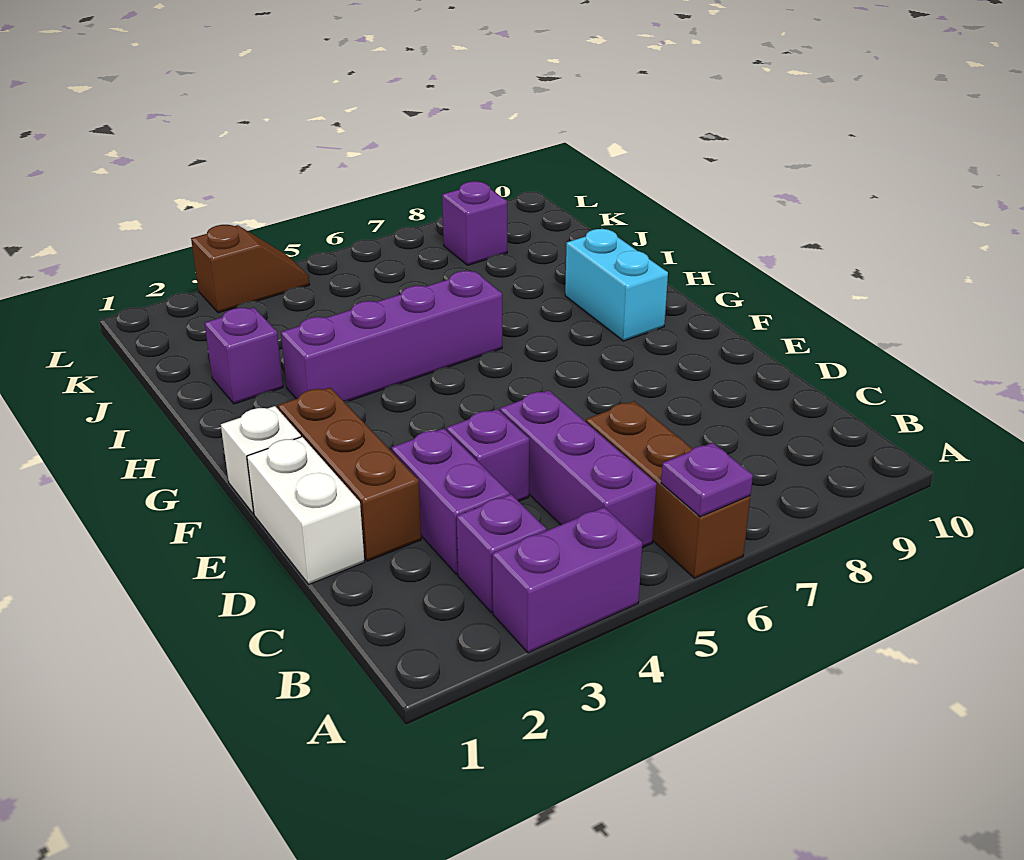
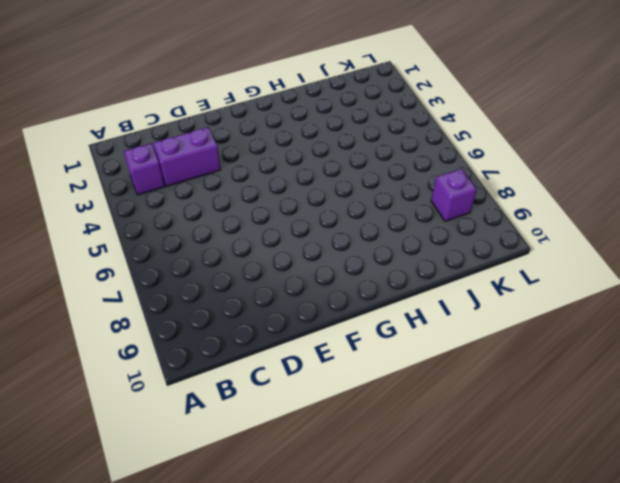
none -> purple 1x2 brick [492,507,642,653]
none -> brown 1x3 brick [586,401,750,578]
none -> purple 1x3 brick [500,390,657,548]

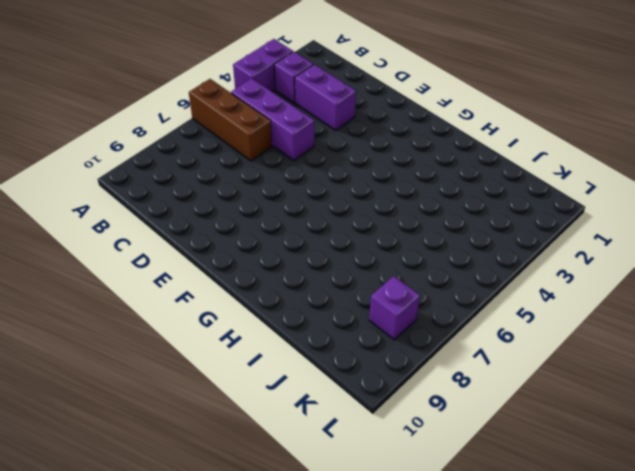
none -> white 1x2 brick [247,437,365,584]
none -> brown 1x3 brick [278,387,421,561]
none -> purple 1x1 brick [447,409,529,501]

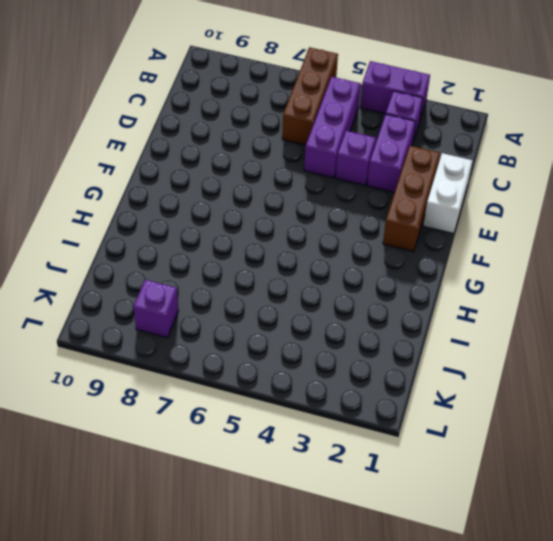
none -> white 1x1 brick [221,406,301,514]
none -> cyan 1x2 brick [565,229,668,341]
none -> purple 1x4 brick [281,271,502,402]

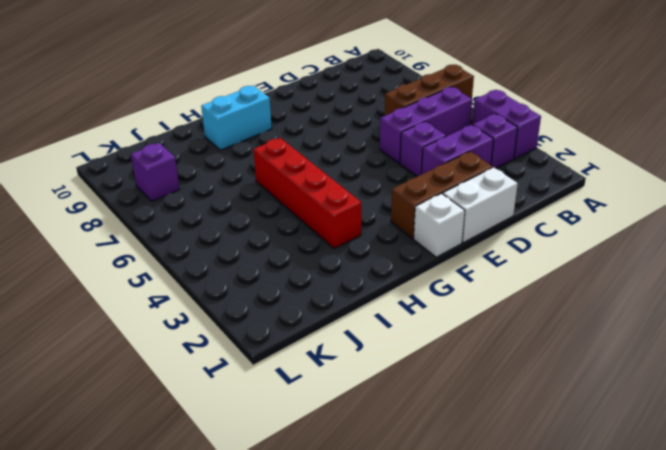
red 1x4 brick [254,138,361,249] -> purple 1x4 brick [281,271,502,402]
none -> purple 1x1 brick [205,308,283,404]
none -> brown 1x2 slope [191,225,310,313]
none -> purple 1x1 plate [661,443,753,517]

